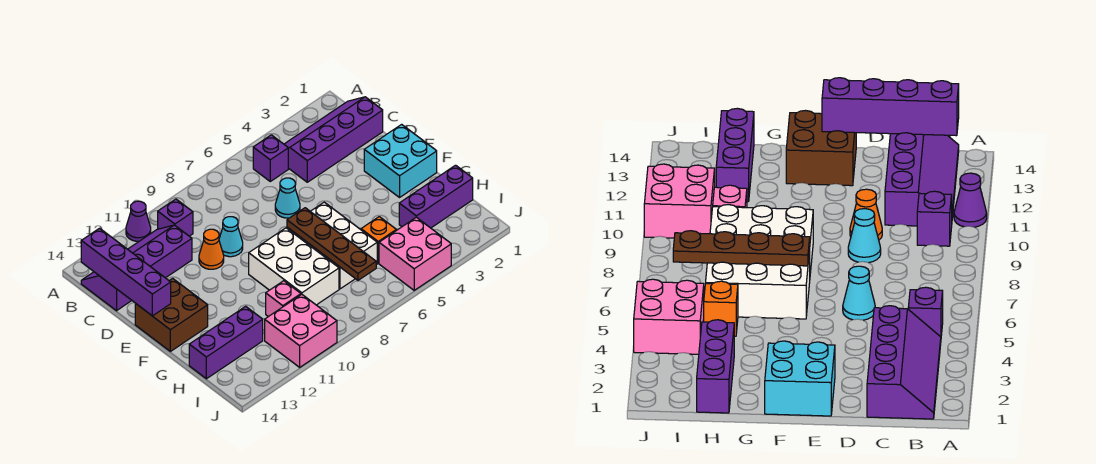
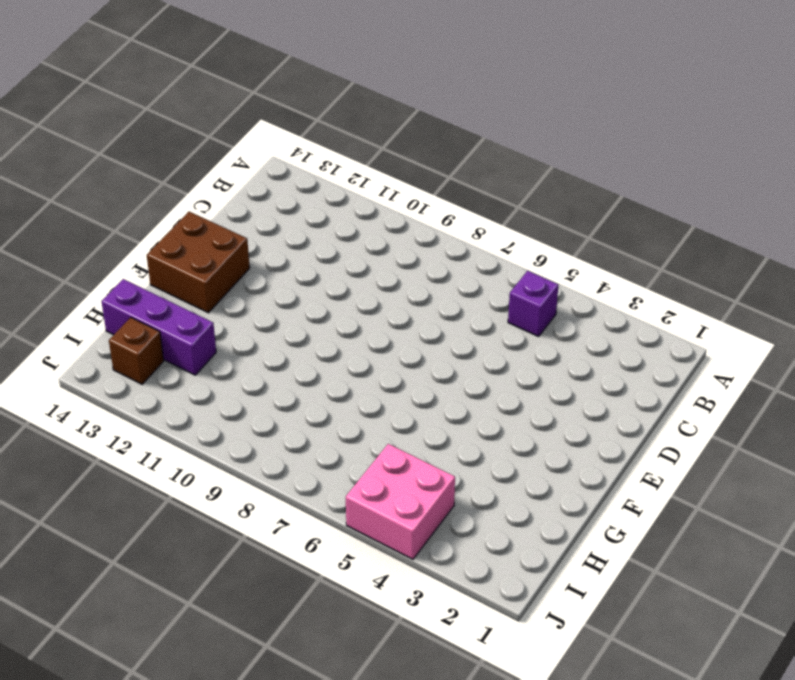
brown 1x1 brick [109,317,164,384] -> none
none -> purple 1x1 cone [126,201,151,241]
none -> purple 2x4 slope [284,97,383,182]
none -> purple 1x1 brick [158,199,193,236]

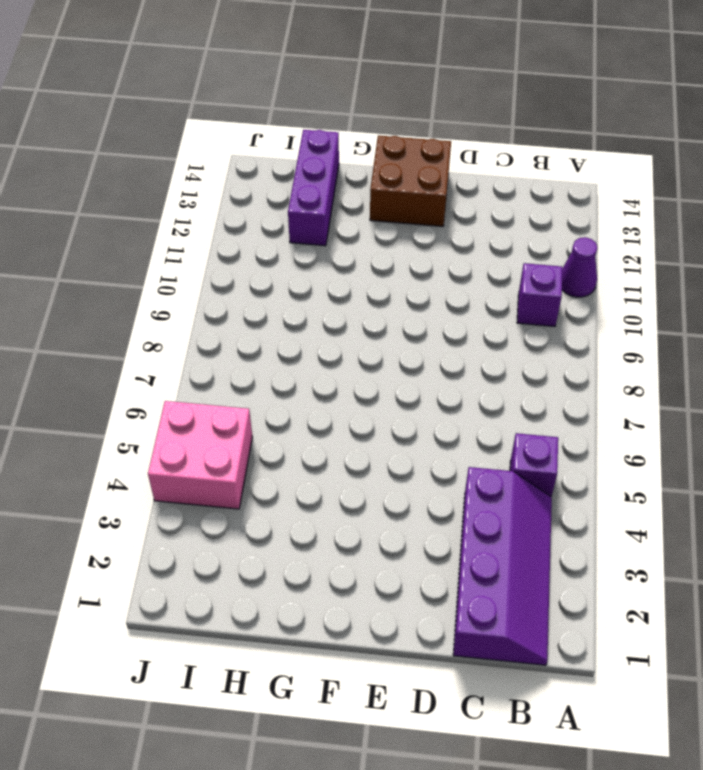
none -> purple 2x4 slope [81,225,192,311]
none -> cyan 1x1 cone [275,178,300,218]
none -> cyan 1x1 cone [219,217,243,257]

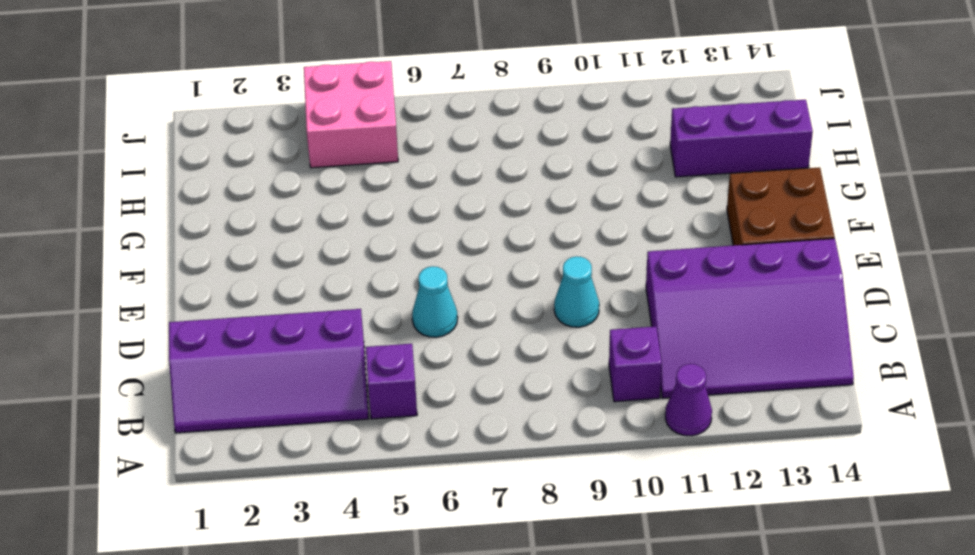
purple 3x4 slope [646,238,854,398] -> purple 2x4 slope [81,225,192,311]
none -> orange 1x1 cone [199,229,224,269]
none -> cyan 2x2 brick [364,124,437,197]
none -> white 2x3 brick [287,202,377,289]

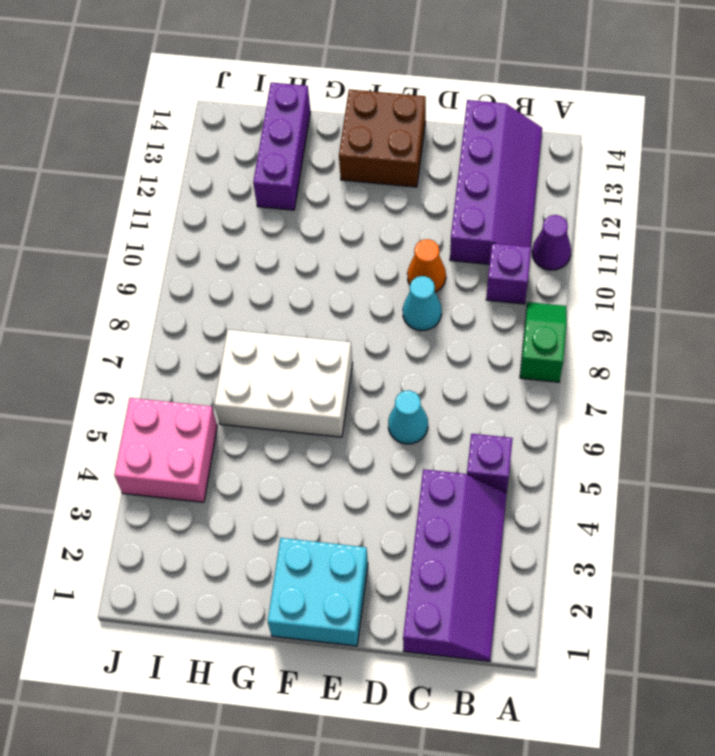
green 1x2 slope [520,302,567,382] -> none
none -> white 2x3 brick [249,228,339,305]
none -> purple 1x3 brick [399,165,473,228]
none -> orange 1x1 brick [361,217,396,263]

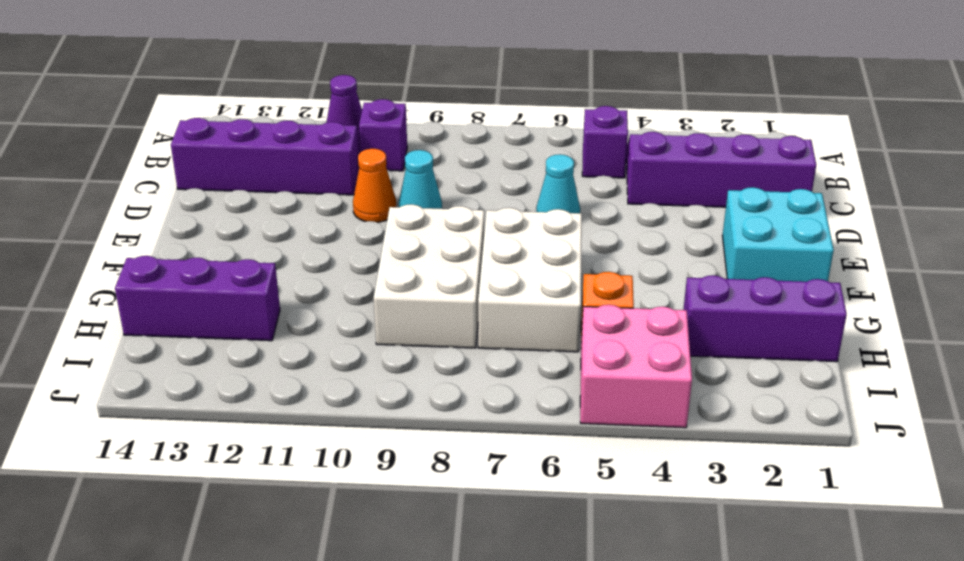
none -> brown 2x2 brick [135,278,208,351]
none -> pink 1x1 brick [266,281,301,317]
none -> pink 2x2 brick [265,294,337,367]

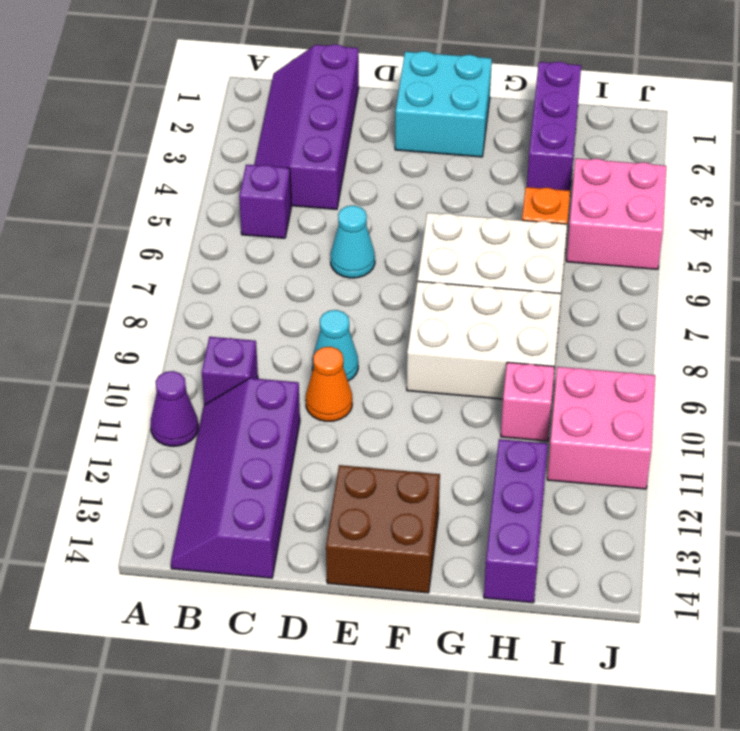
none -> purple 1x4 brick [81,228,171,316]
none -> brown 1x4 plate [287,208,376,280]

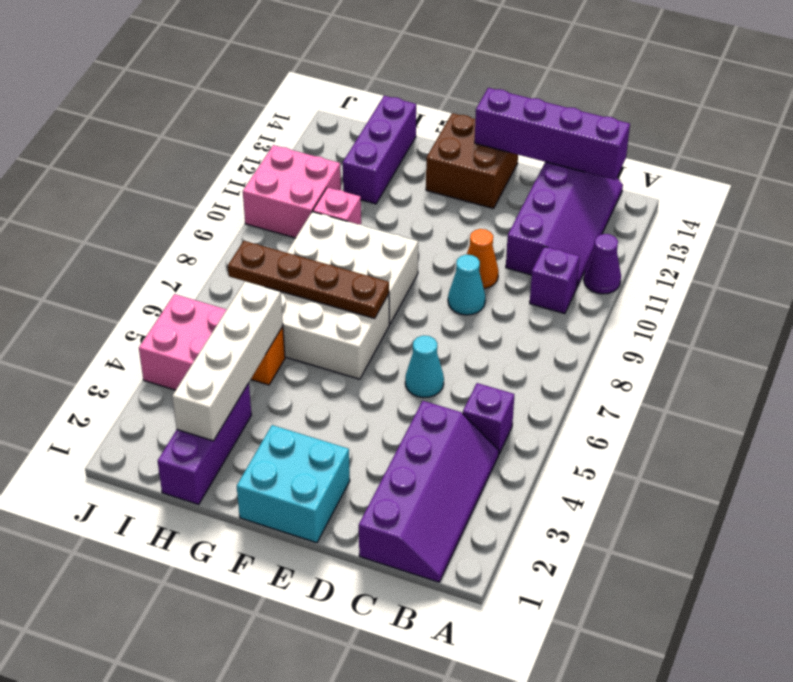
white 1x4 brick [172,281,283,441] -> none

